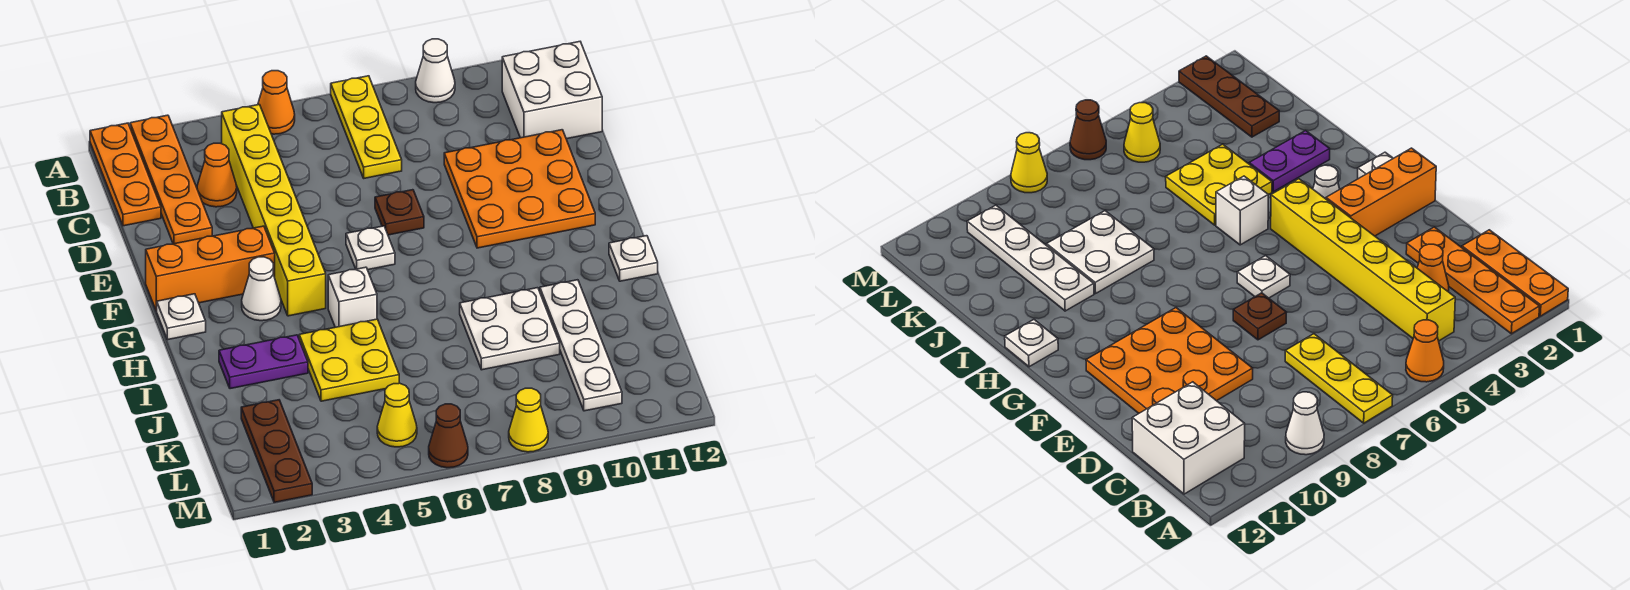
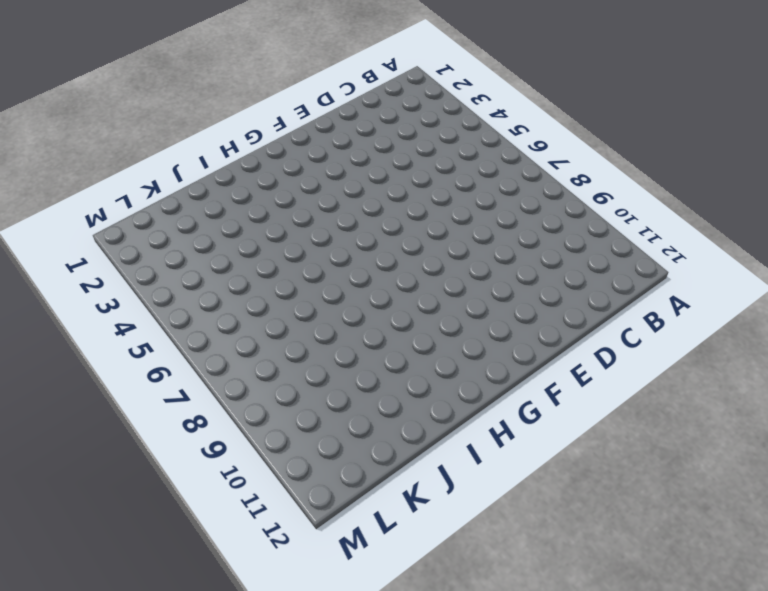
none -> orange 1x3 plate [90,123,161,226]
none -> orange 1x4 plate [130,115,212,244]
none -> orange 1x1 cone [258,71,295,134]

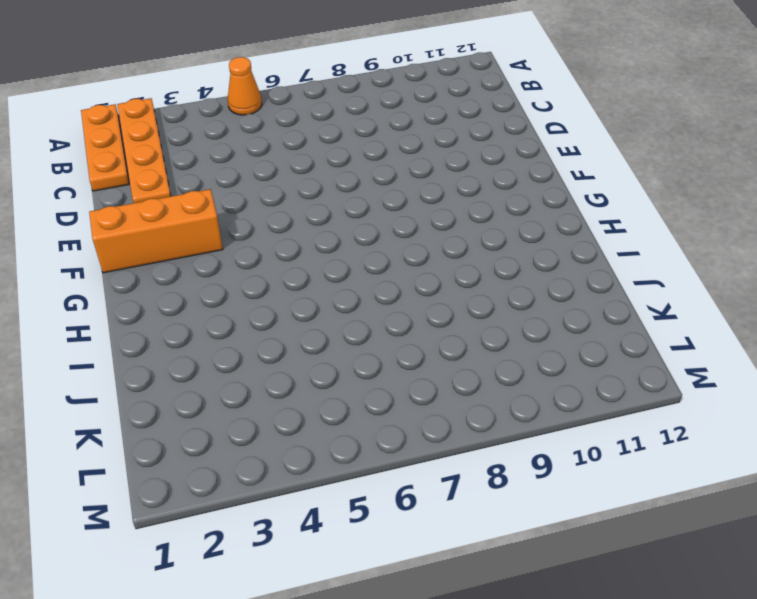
none -> yellow 1x3 plate [331,76,402,178]
none -> white 1x1 cone [416,39,455,103]
none -> yellow 1x6 brick [222,105,326,316]

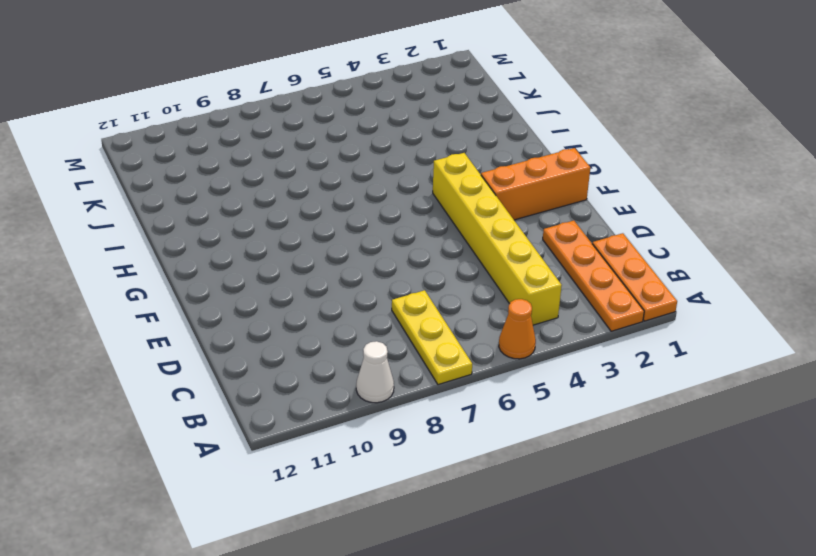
none -> white 2x2 brick [502,42,602,139]
none -> orange 1x1 cone [197,143,237,207]
none -> orange 3x3 plate [444,130,595,248]

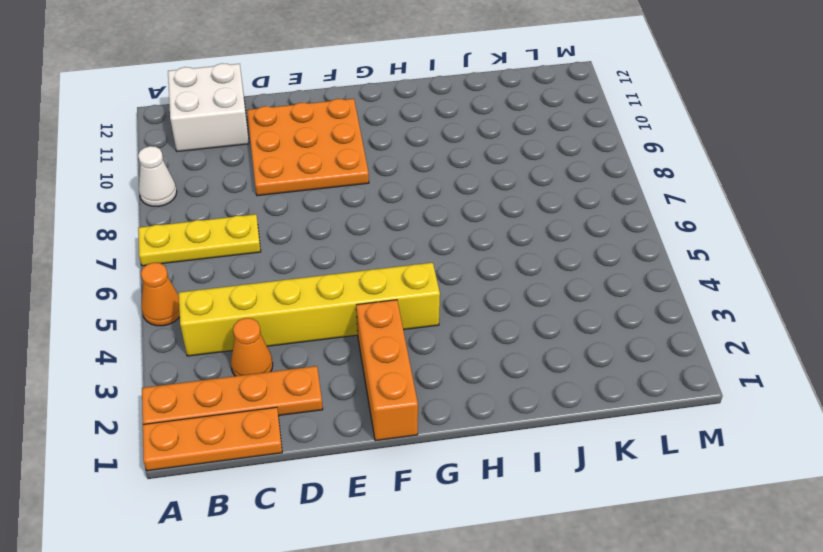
none -> brown 1x1 plate [375,190,424,235]
none -> white 1x1 plate [346,226,395,270]
none -> white 1x1 plate [157,294,206,340]

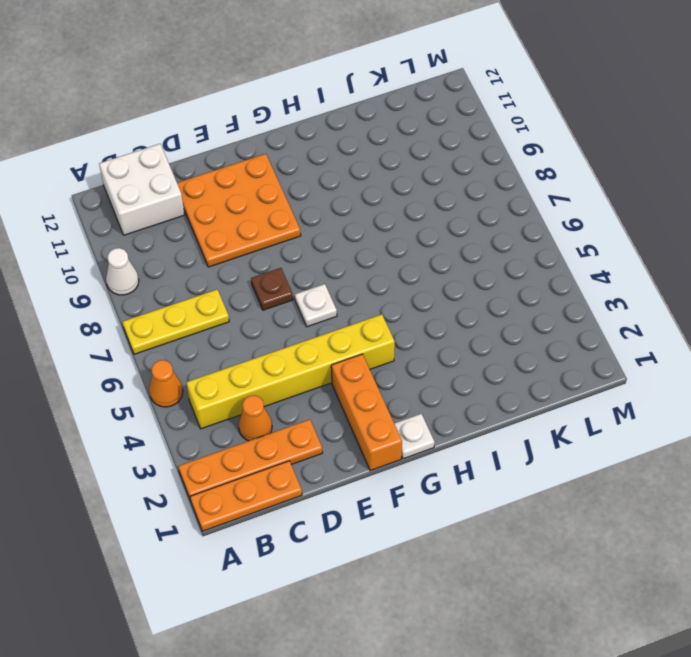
none -> white 1x1 cone [242,257,281,321]
none -> white 1x1 brick [328,267,377,327]
none -> white 1x1 plate [609,236,658,281]

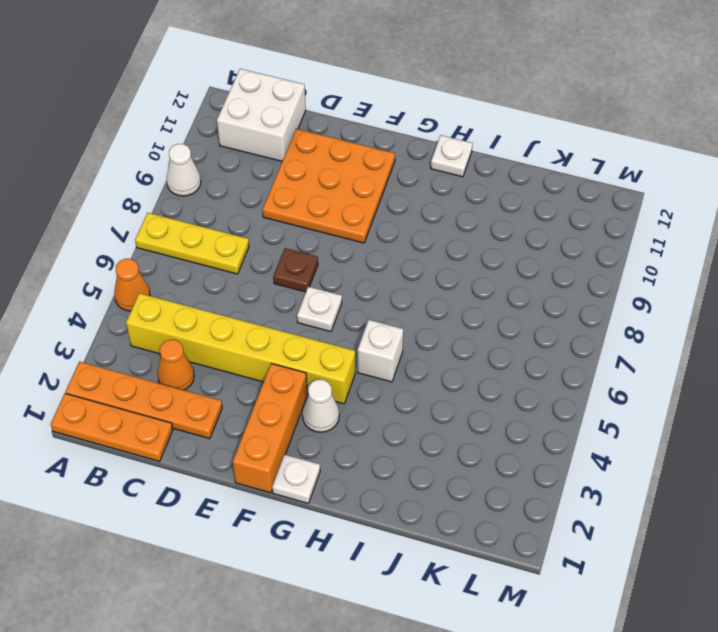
none -> purple 1x2 plate [219,335,308,389]
none -> yellow 2x2 plate [299,319,399,401]
none -> white 2x2 plate [460,288,560,370]

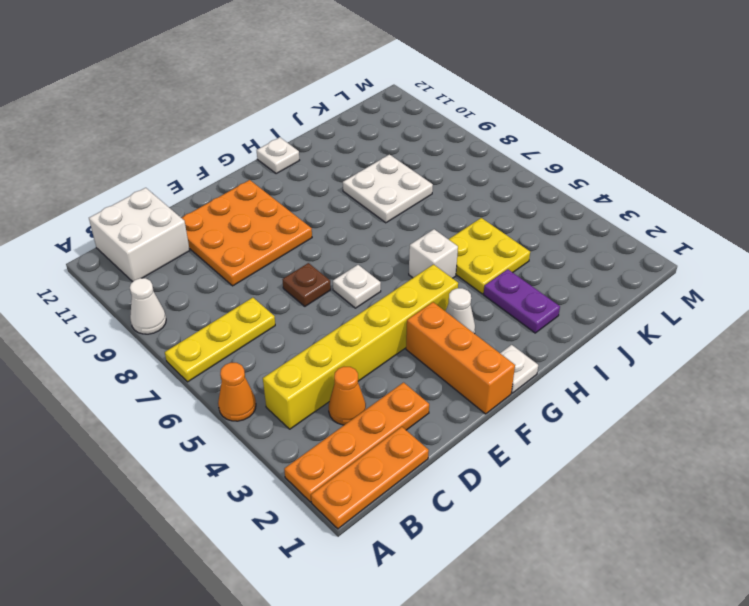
none -> white 1x4 plate [540,280,622,411]
none -> brown 1x3 plate [241,400,312,502]
none -> yellow 1x1 cone [377,383,417,447]

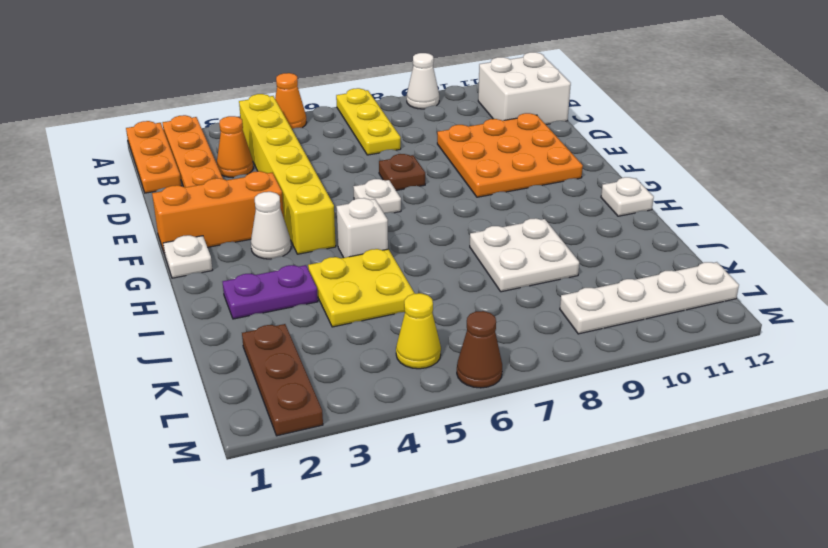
white 1x4 plate [560,262,739,334] -> white 1x4 plate turned to [540,280,622,411]
none -> yellow 1x1 cone [509,388,548,452]

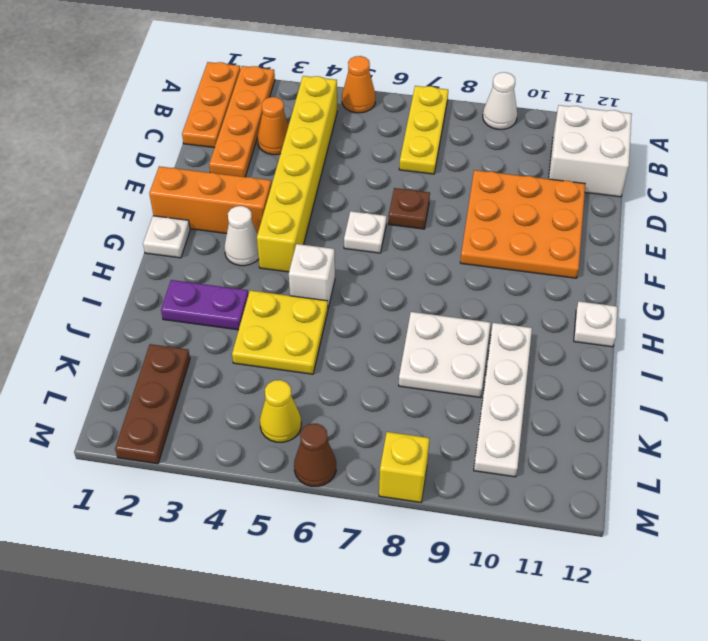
yellow 1x1 brick [379,432,430,502] -> yellow 1x1 cone [509,388,548,452]

